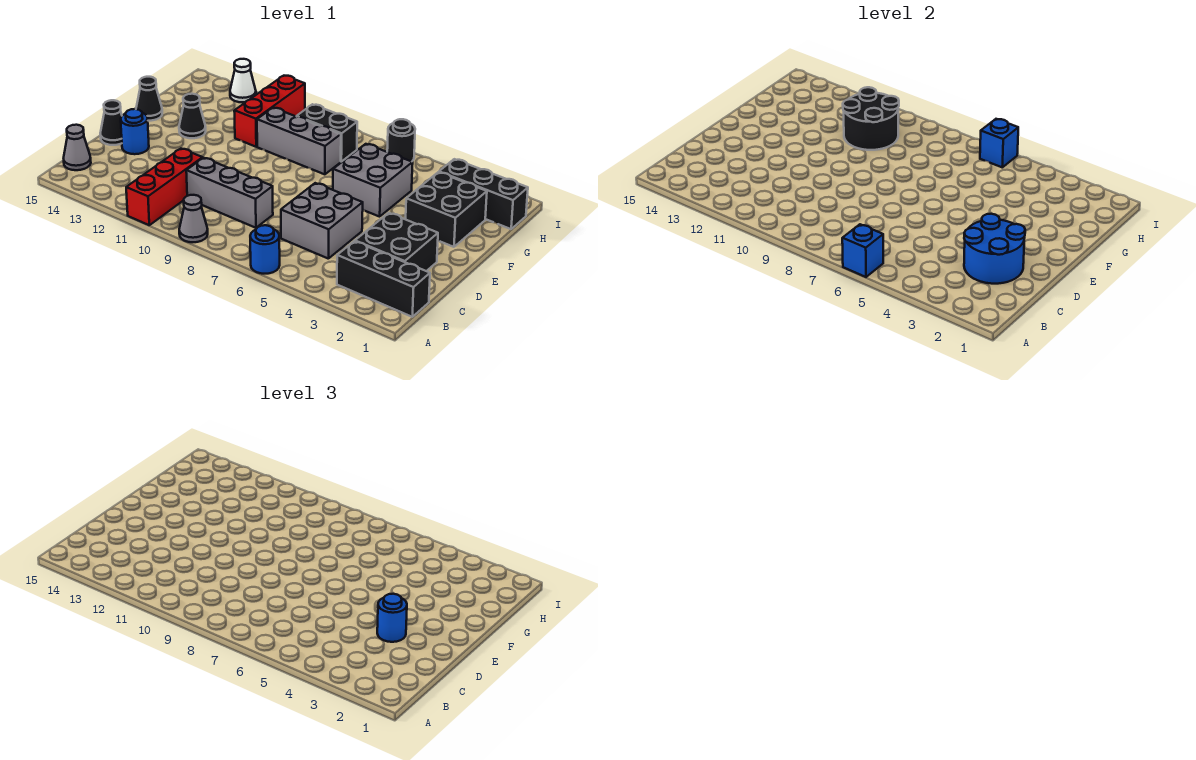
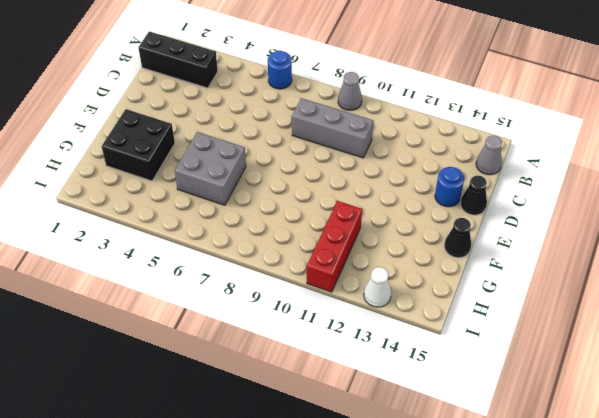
none -> red 1x3 brick [126,149,203,225]
none -> black 2x2 brick [355,213,438,271]
none -> grey 2x2 brick [281,183,363,258]

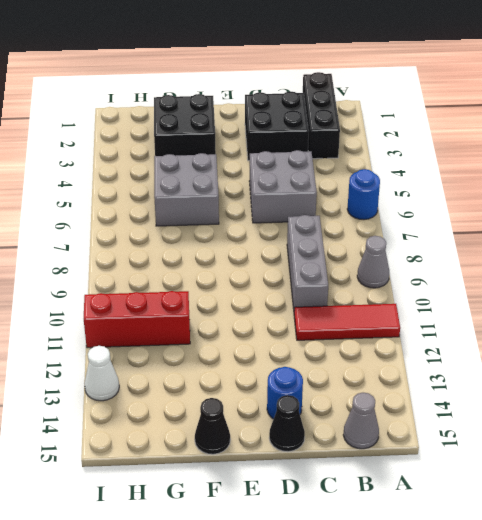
red 1x3 tile [294,304,400,340] -> red 1x3 brick [126,149,203,225]
none -> black 1x1 cone [179,94,206,138]
none -> grey 1x3 brick [257,108,341,174]
none -> black 1x3 brick [439,159,528,229]

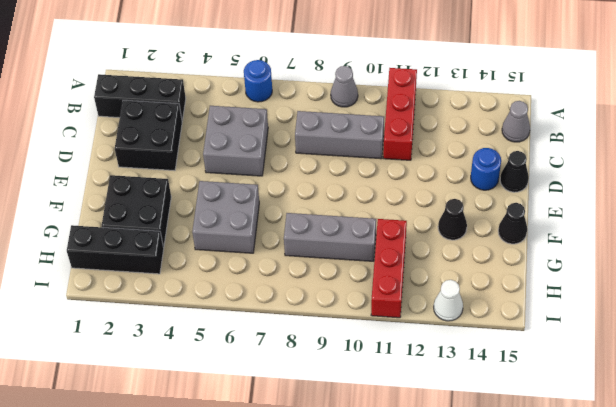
none -> black 1x2 brick [297,104,357,162]
none -> black 1x1 round brick [387,119,415,162]
none -> blue 1x1 brick [842,224,883,277]

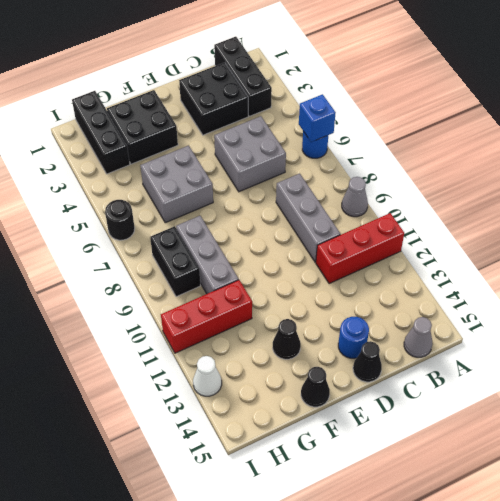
none -> blue 2x2 round brick [964,214,1025,284]
none -> black 2x2 round brick [843,87,899,150]
none -> blue 1x1 brick [980,119,1018,167]

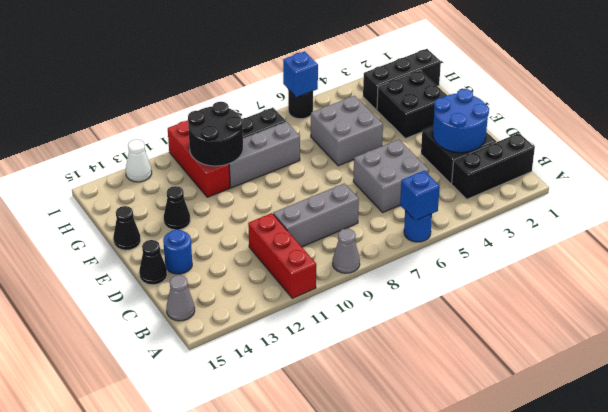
none -> blue 1x1 round brick [377,594,407,642]

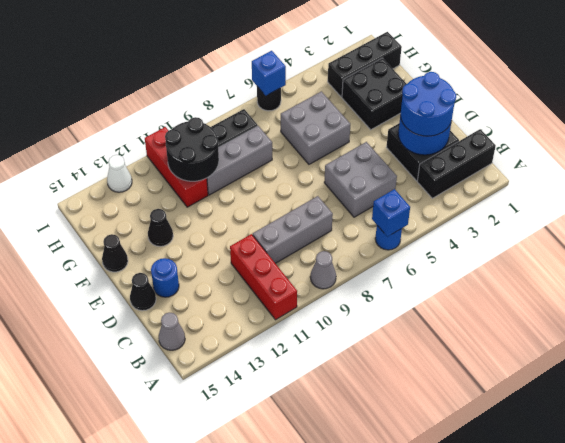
blue 2x2 round brick [401,72,456,136] -> blue 1x1 round brick [377,594,407,642]

